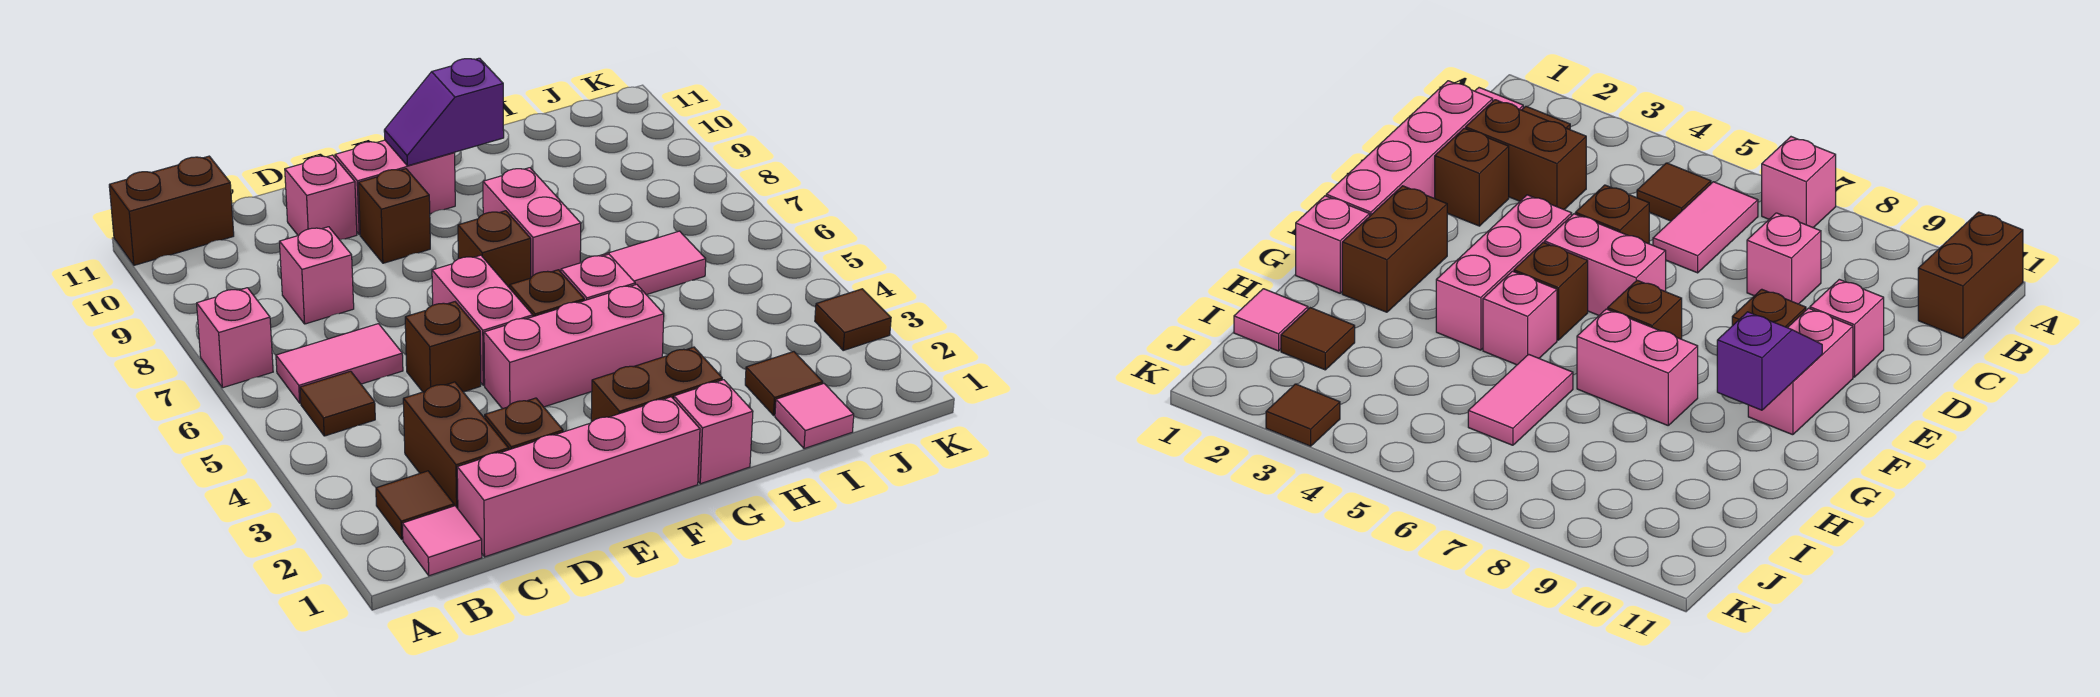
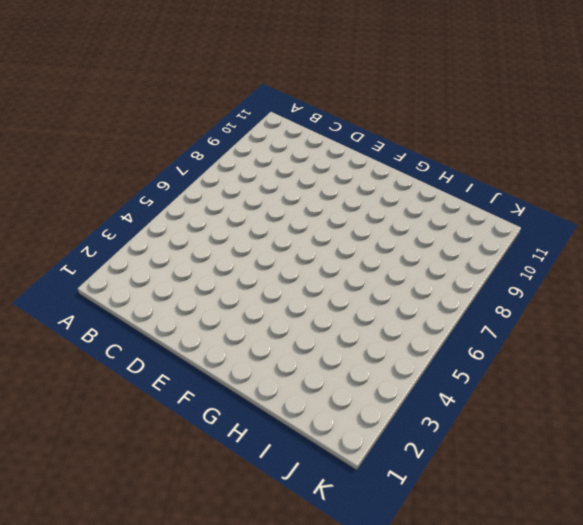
none -> pink 1x1 brick [197,288,273,388]
none -> brown 1x2 brick [109,156,234,265]
none -> pink 1x1 tile [402,506,482,576]

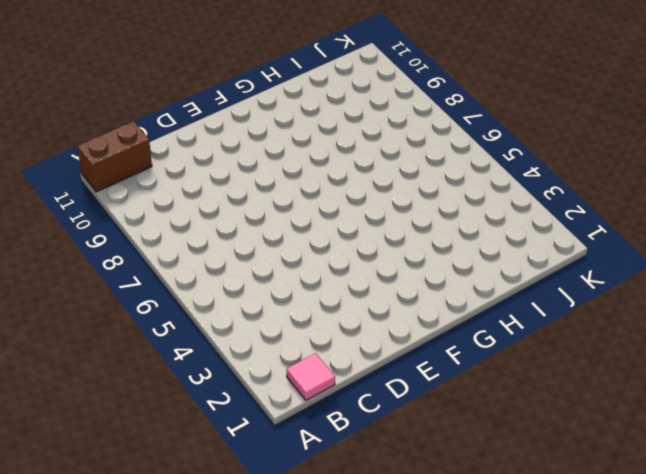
none -> pink 1x1 brick [197,288,273,388]
none -> brown 1x1 tile [376,471,454,539]
none -> brown 1x1 tile [300,371,375,436]

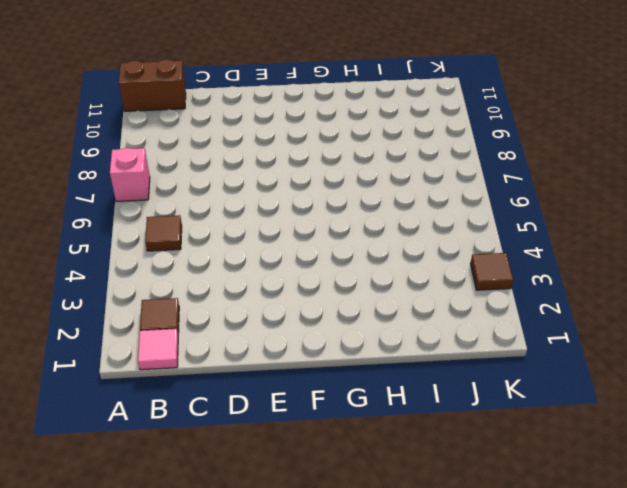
none -> pink 1x2 tile [276,324,403,403]
none -> pink 1x4 brick [457,397,700,557]
none -> brown 1x2 brick [403,382,509,509]

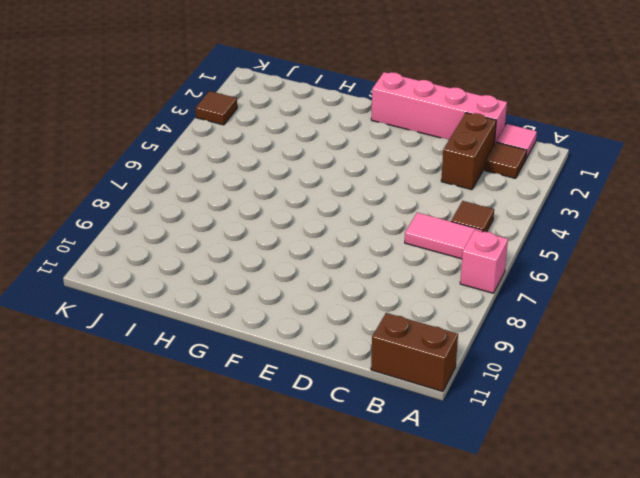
none -> pink 1x1 brick [279,227,354,324]
none -> brown 1x1 brick [485,398,563,450]
none -> brown 1x1 brick [405,302,481,392]

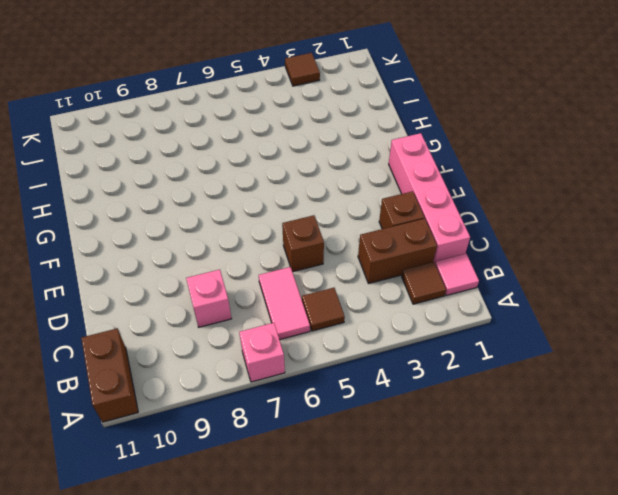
none -> pink 1x1 brick [285,155,357,240]
none -> pink 1x3 brick [484,284,664,409]
none -> pink 1x2 brick [432,255,533,385]

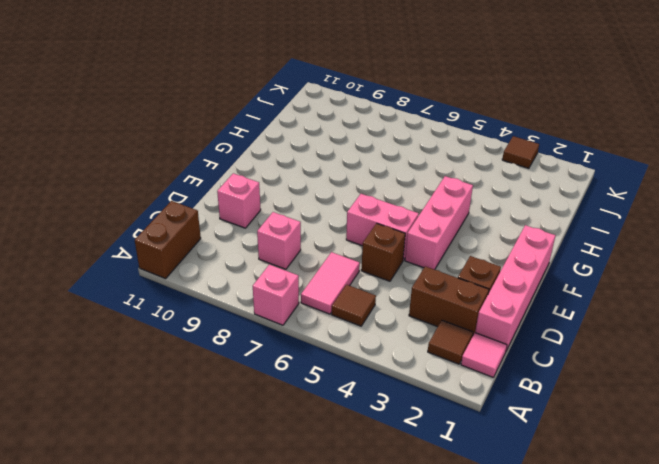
none -> brown 1x1 brick [358,169,430,263]
none -> pink 1x2 brick [335,140,455,235]
none -> brown 1x2 brick [591,347,722,422]

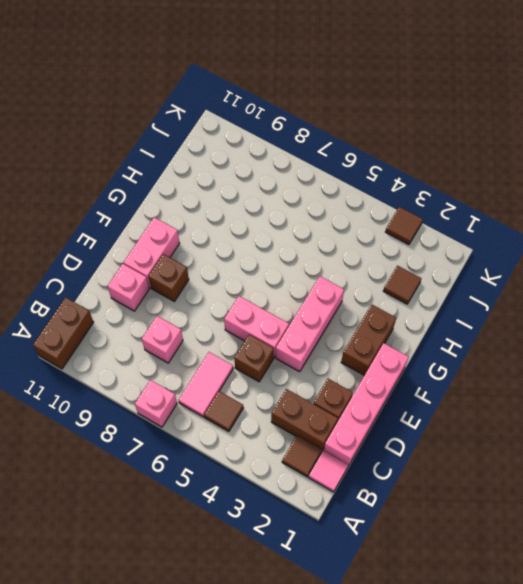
none -> brown 1x1 brick [510,270,584,317]
none -> brown 1x1 brick [458,211,531,288]
none -> pink 1x1 brick [674,380,753,484]

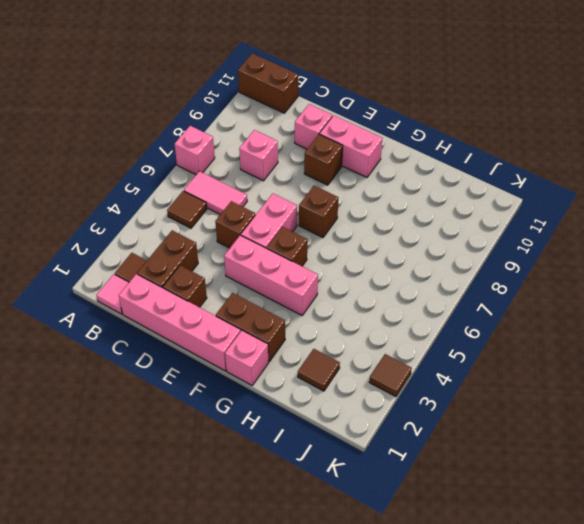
none -> pink 1x1 brick [561,254,635,301]
none -> pink 1x2 brick [483,168,581,277]
none -> pink 1x2 tile [600,231,706,295]

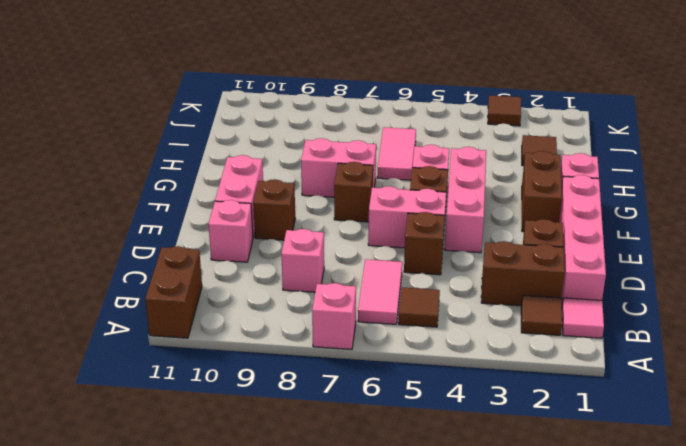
none -> pink 1x1 tile [775,384,854,449]
none -> purple 1x2 slope [384,58,504,166]

